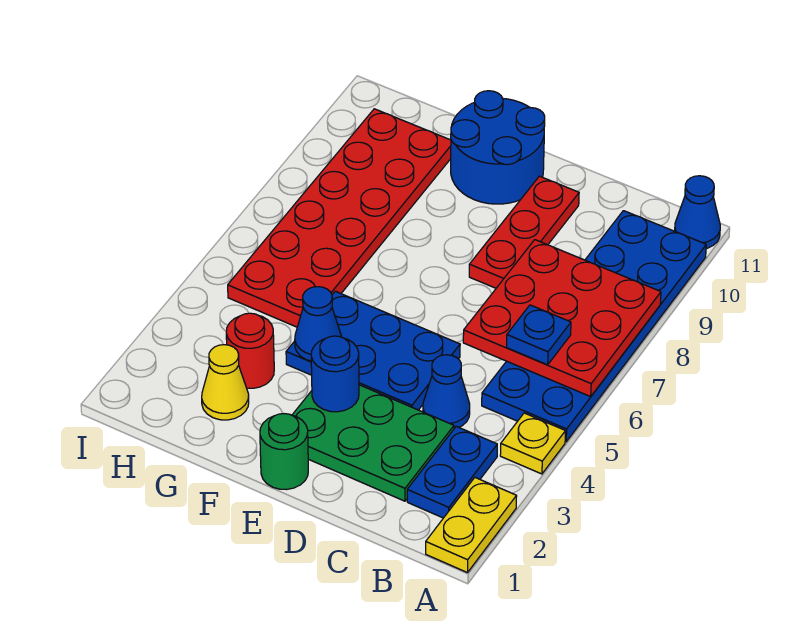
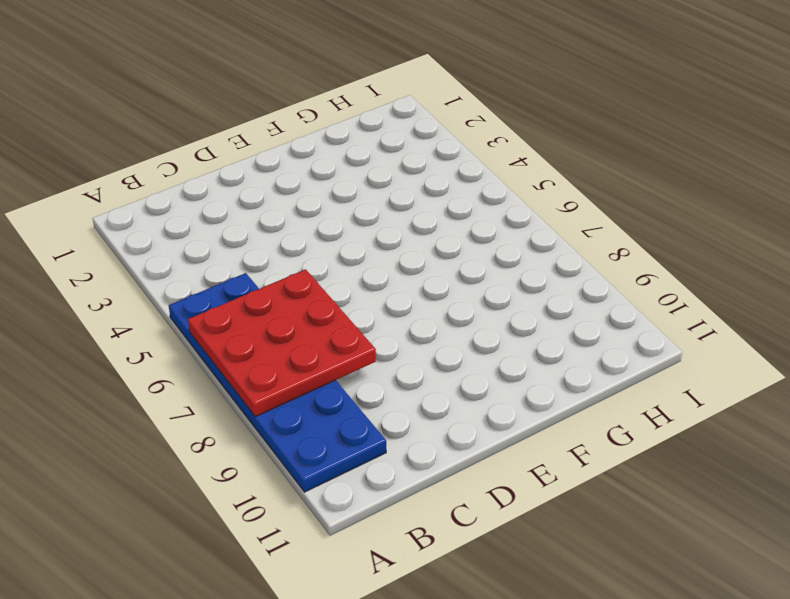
none -> yellow 1x2 plate [426,478,517,573]
none -> yellow 1x1 plate [500,413,565,474]
none -> blue 1x1 cone [675,176,720,249]

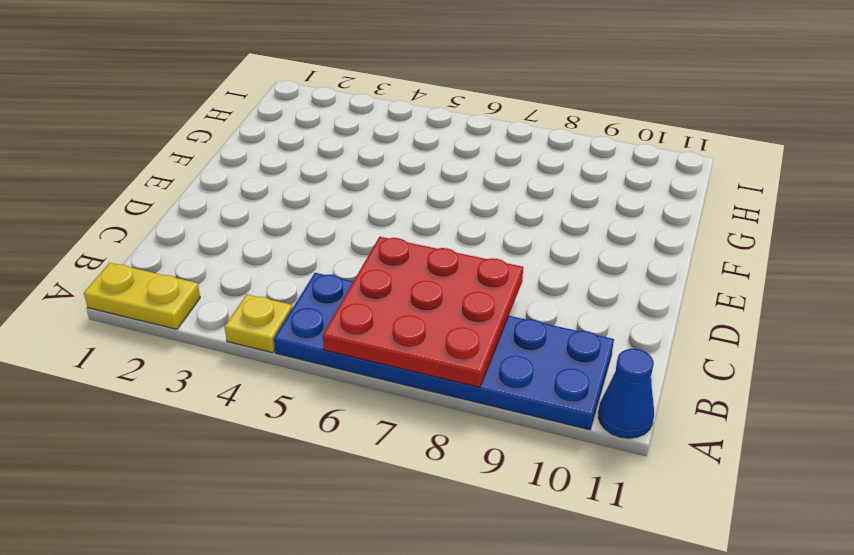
none -> blue 1x2 plate [407,426,497,518]
none -> green 2x3 plate [292,385,454,501]
none -> blue 1x1 cone [423,355,470,428]

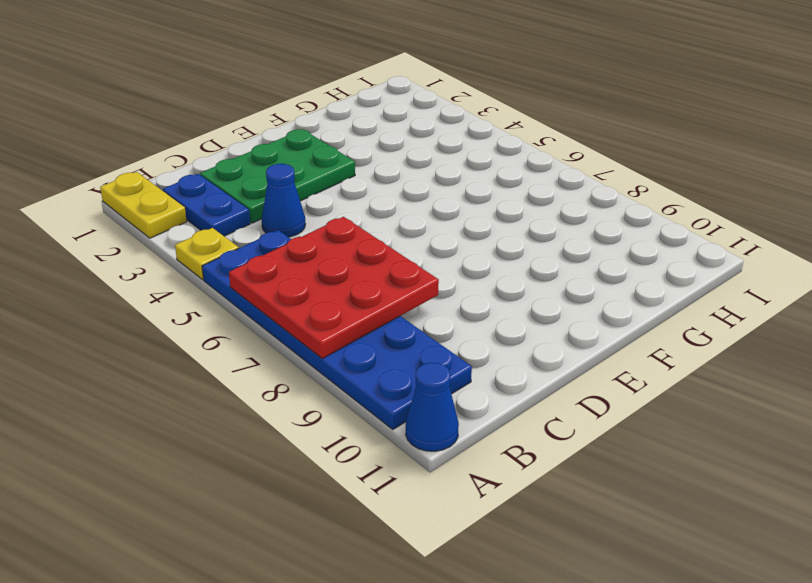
none -> blue 2x3 plate [286,291,460,410]
none -> red 1x3 plate [469,176,579,288]
none -> green 1x1 round brick [260,414,308,490]

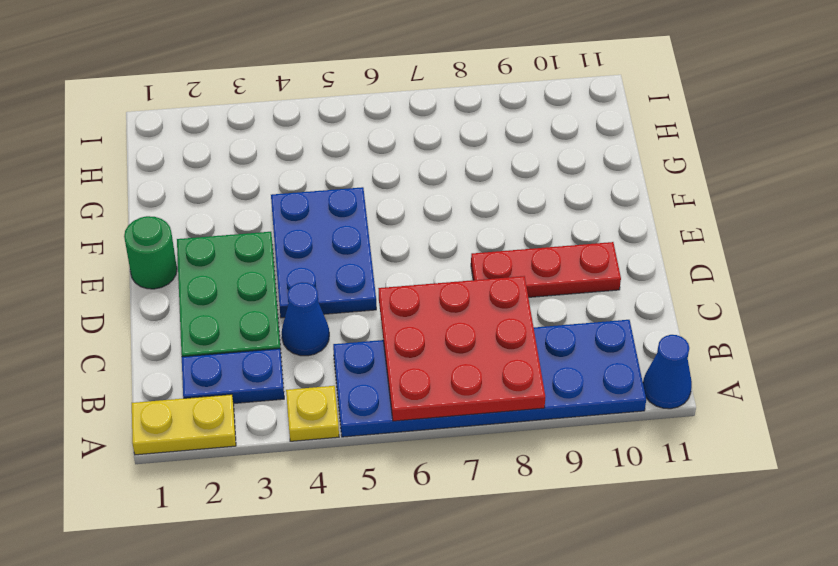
none -> blue 2x2 round brick [451,91,545,204]
none -> yellow 1x1 cone [202,345,249,420]
none -> red 1x1 round brick [226,313,274,388]

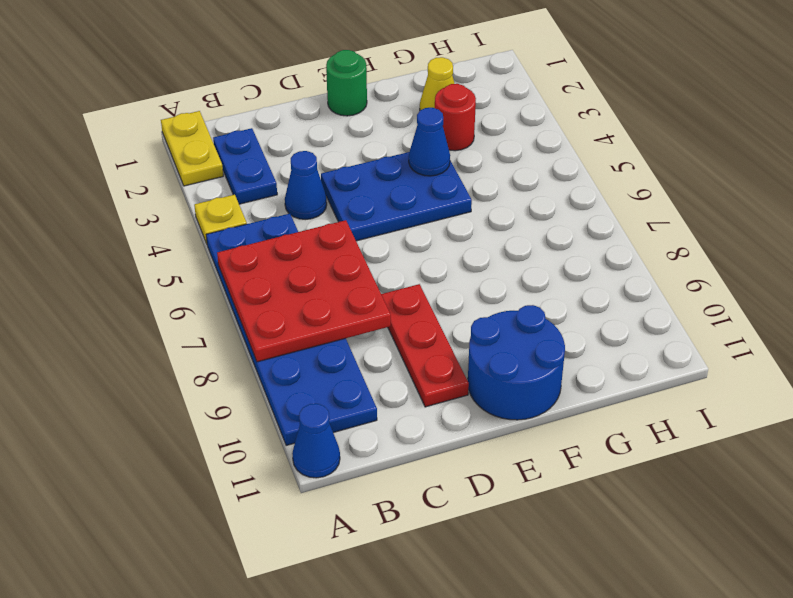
none -> green 2x3 plate [292,385,454,501]
none -> red 2x6 plate [228,109,451,327]
none -> blue 1x1 round brick [311,336,359,412]

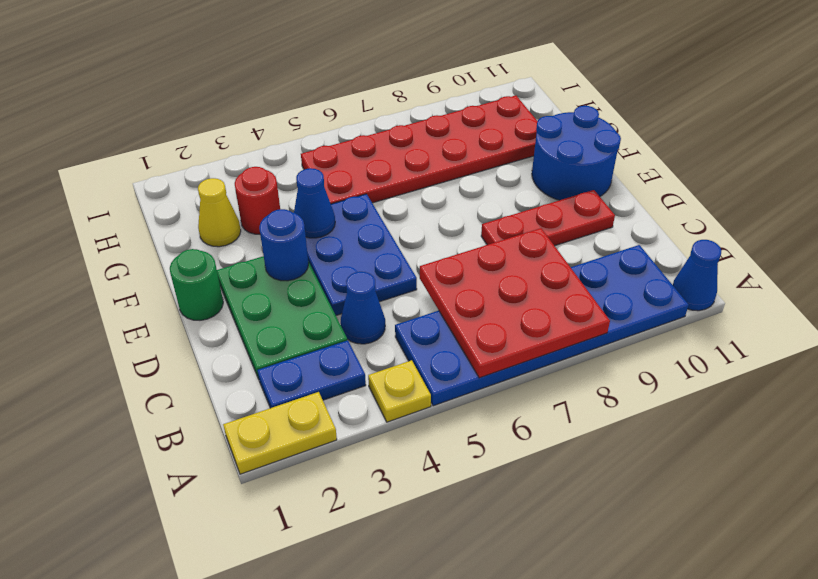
none -> blue 1x1 plate [507,305,571,365]

